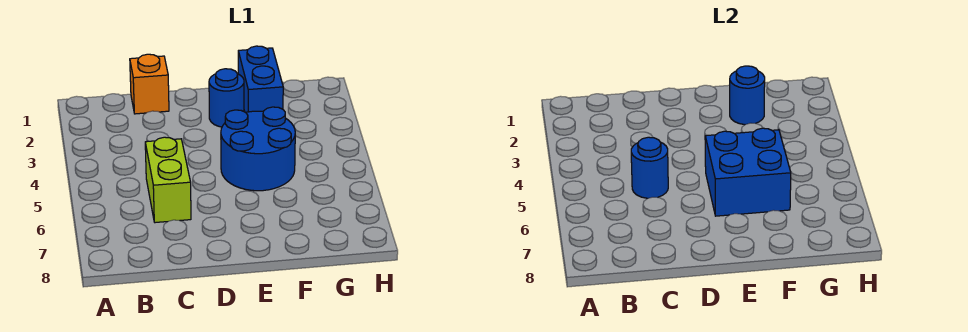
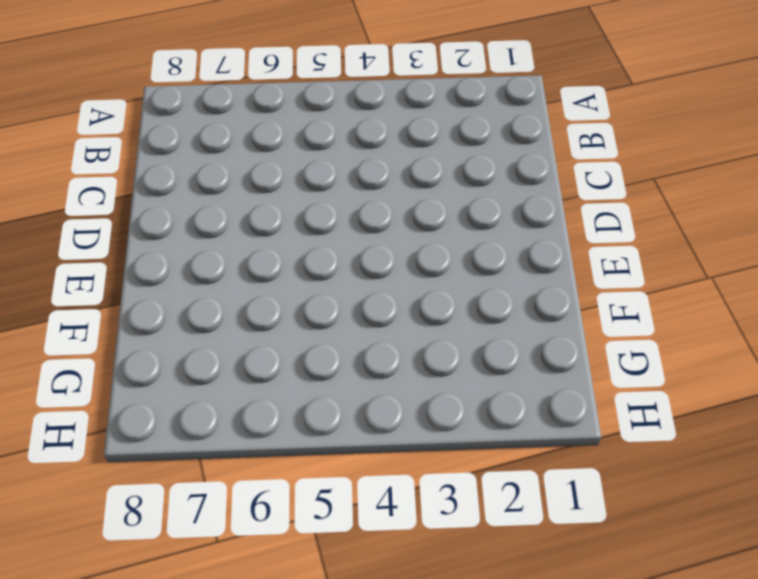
none -> orange 1x1 brick [130,54,169,114]
none -> lime 1x2 brick [145,137,191,223]

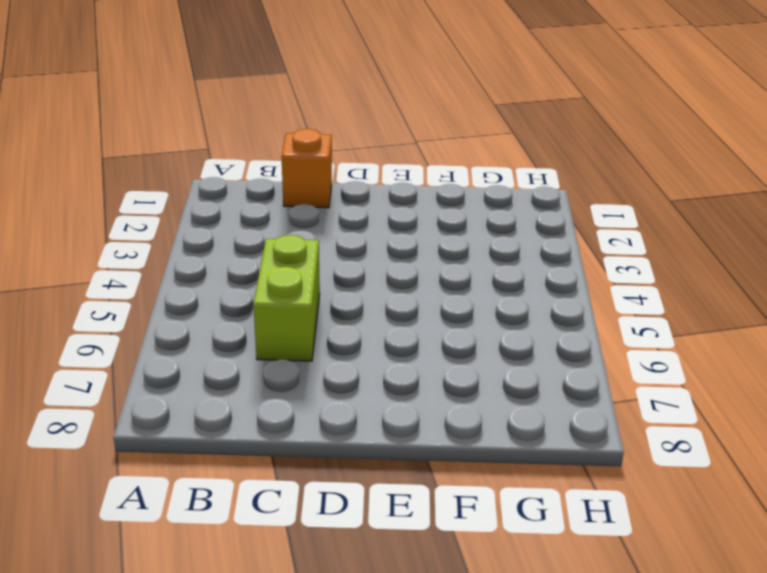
none -> blue 1x1 round brick [209,69,244,127]
none -> blue 2x2 round brick [221,107,295,191]

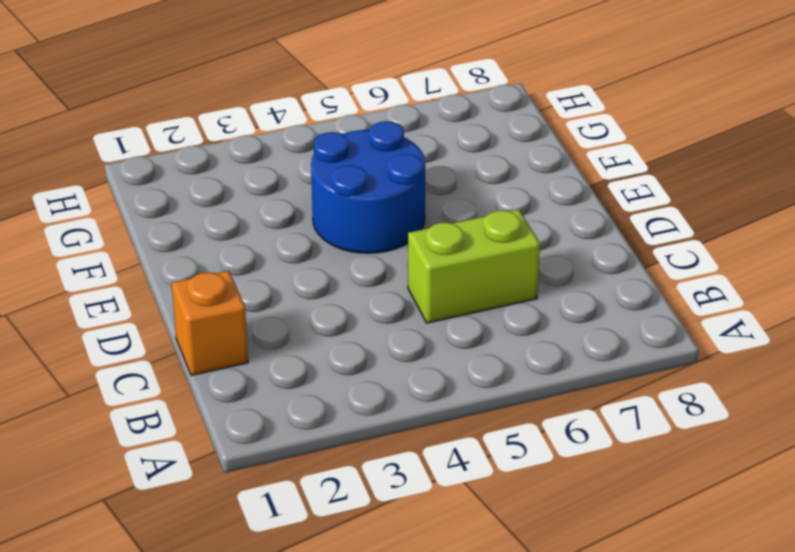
none -> blue 1x1 round brick [209,69,244,127]
none -> blue 1x2 brick [238,46,283,112]

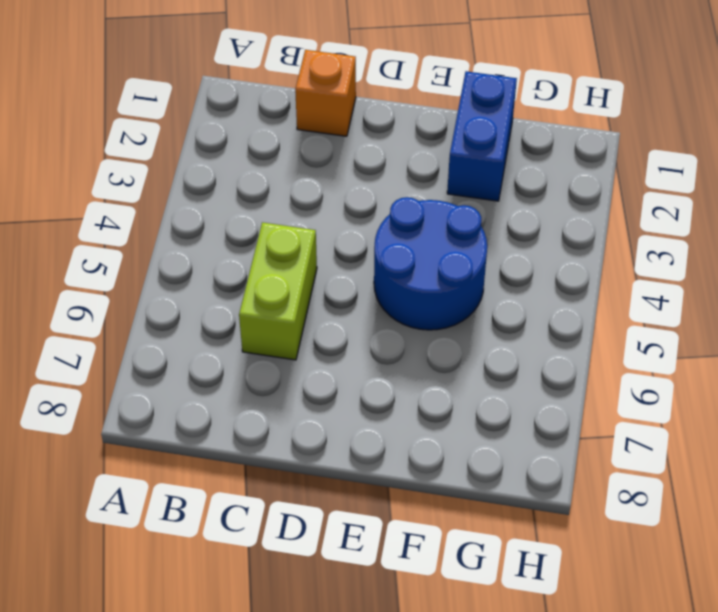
none -> blue 1x1 round brick [209,69,244,127]
none -> blue 1x1 round brick [631,137,668,198]

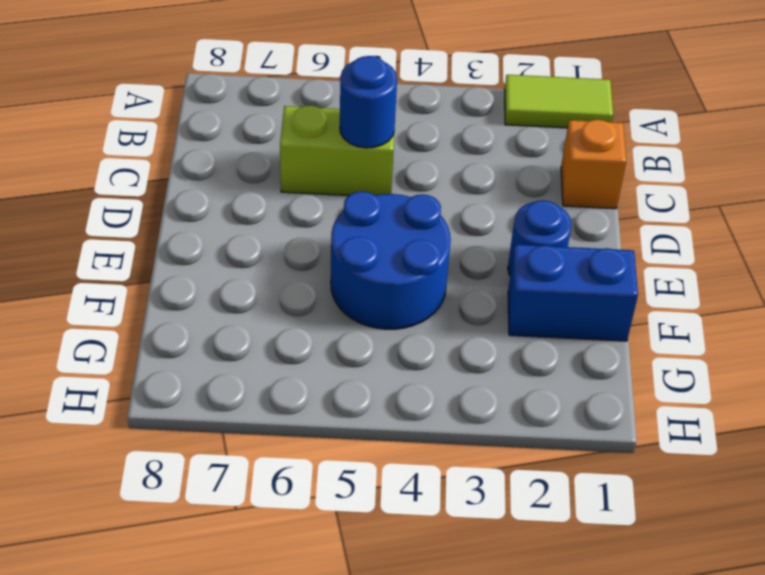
lime 1x2 tile [505,75,613,128] -> none
none -> blue 2x2 brick [705,128,791,216]
none -> blue 1x1 round brick [730,66,765,125]

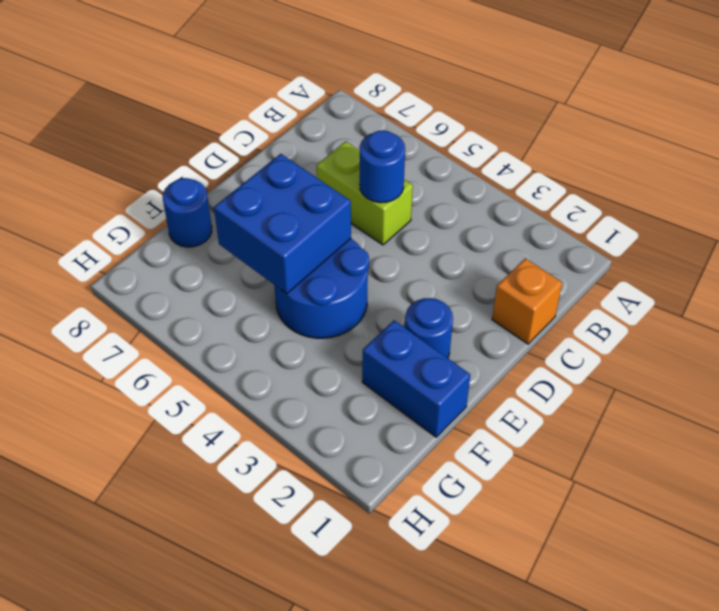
blue 1x1 round brick [163,178,212,247] -> blue 1x1 round brick moved to [730,66,765,125]

